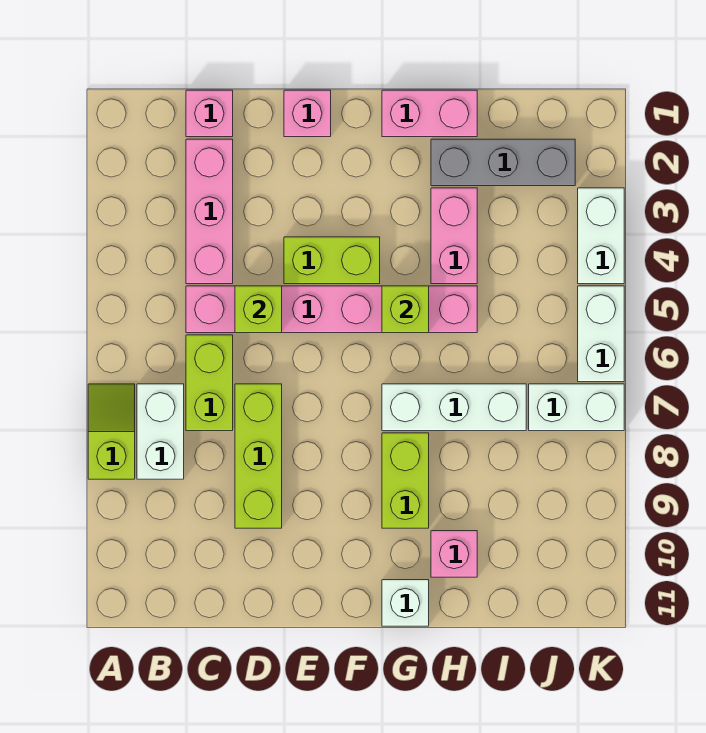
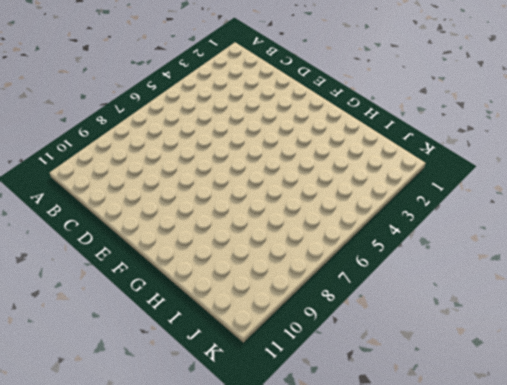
none -> lime 1x2 slope [88,384,135,479]
none -> white 1x2 brick [137,384,184,479]
none -> pink 1x1 brick [186,90,233,137]

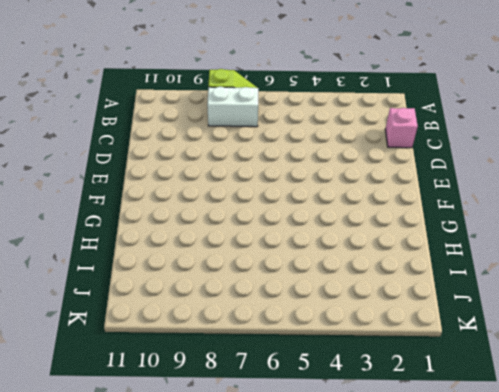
none -> pink 1x3 brick [186,139,233,284]
none -> pink 1x6 brick [186,286,477,333]
none -> lime 1x2 brick [186,335,233,431]

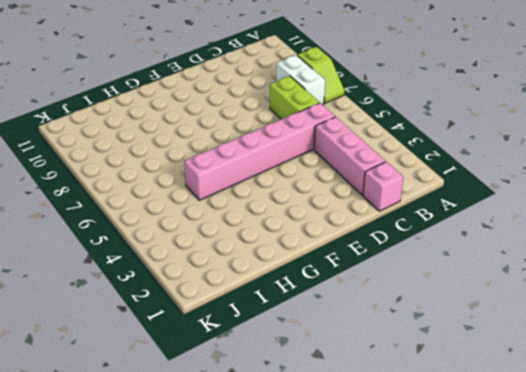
none -> lime 1x3 brick [235,384,282,528]
none -> pink 1x1 brick [284,90,331,137]
none -> lime 1x2 brick [284,237,380,284]

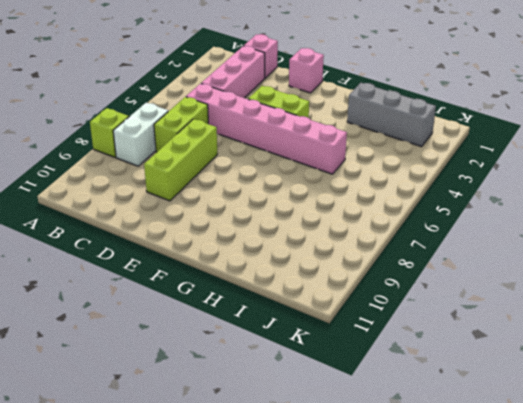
none -> pink 1x2 brick [382,90,477,137]
none -> white 1x3 brick [382,384,526,431]
none -> lime 1x2 brick [382,433,429,528]

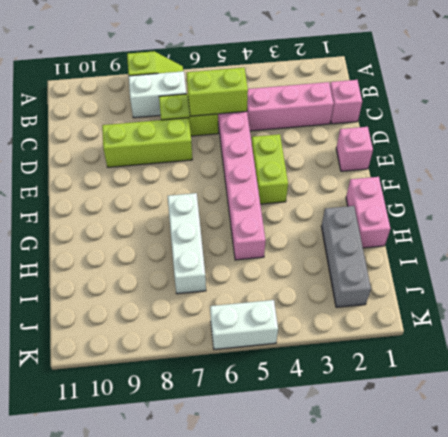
lime 1x2 brick [187,68,248,116] -> lime 1x2 brick moved to [382,433,429,528]
none -> white 1x1 brick [382,580,429,626]
none -> pink 1x2 brick [431,188,477,284]
none -> pink 1x1 brick [431,531,477,577]

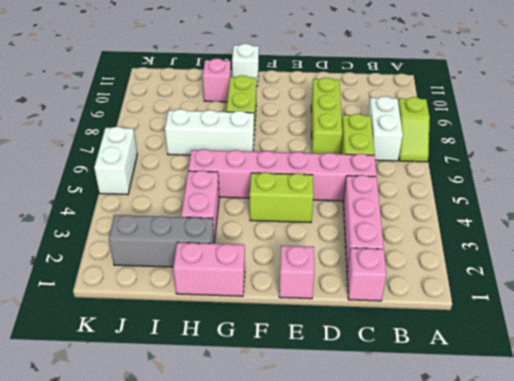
none -> white 1x2 brick [529,384,624,431]
none -> white 1x2 brick [578,188,624,284]
none -> lime 1x1 brick [235,286,282,333]

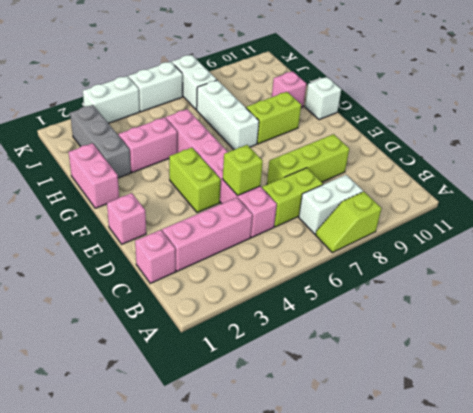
none -> lime 1x1 brick [382,286,429,333]

